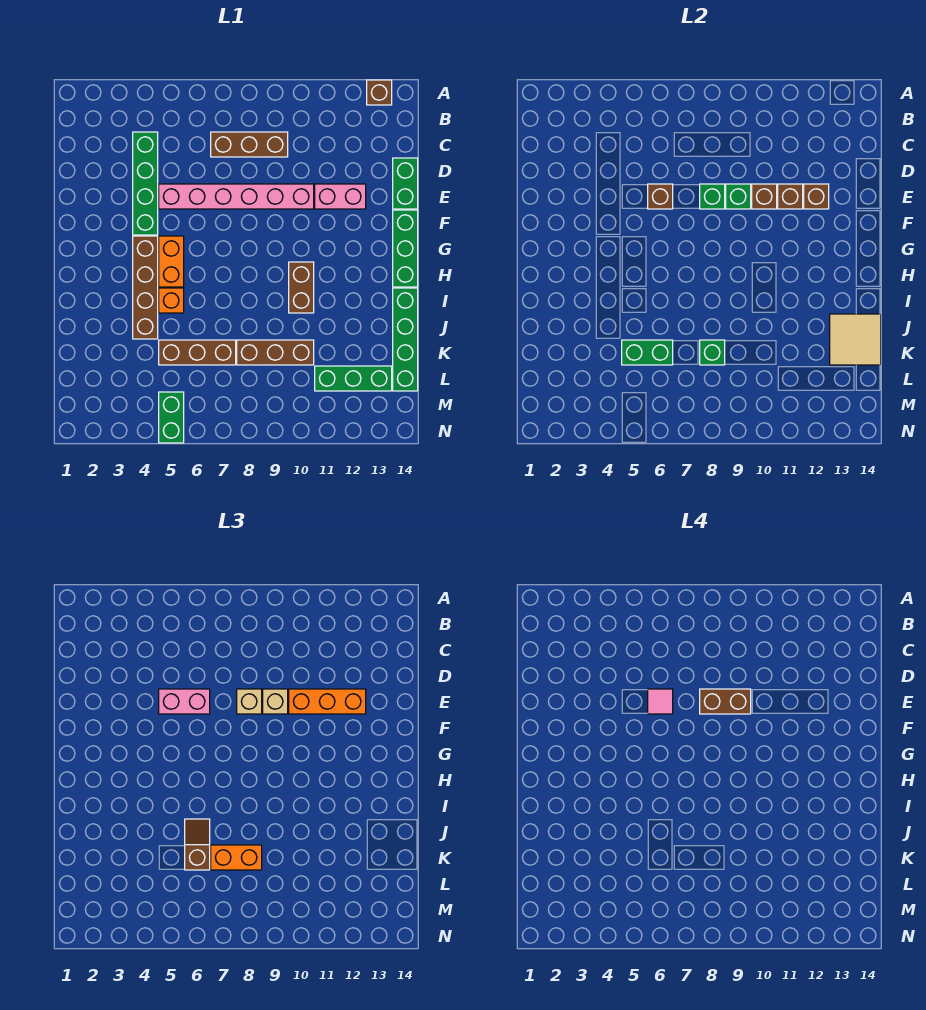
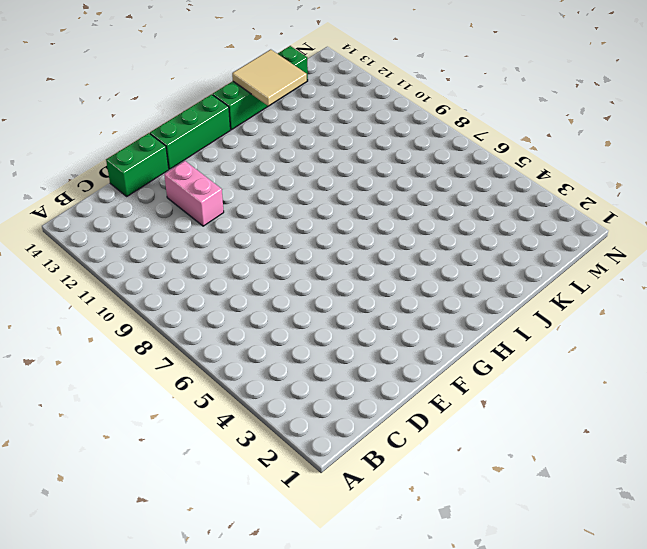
none -> brown 1x1 brick [367,80,392,105]
none -> green 1x4 brick [133,132,158,235]
none -> brown 1x3 brick [211,132,288,157]
none -> pink 1x6 brick [159,184,314,209]

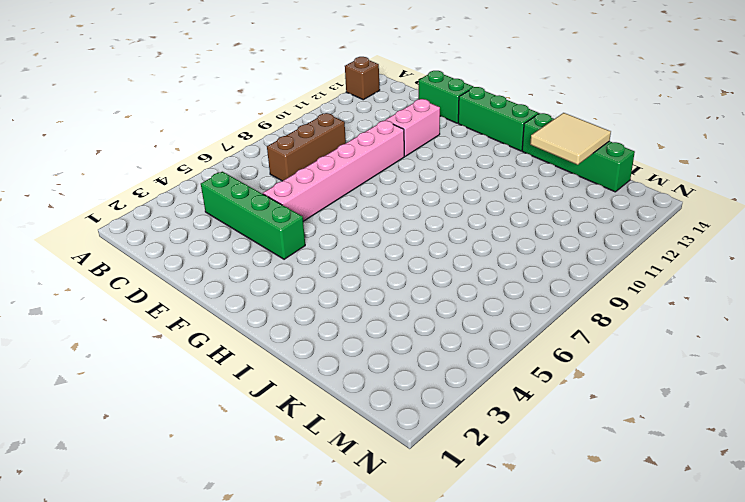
none -> brown 1x4 brick [133,236,158,339]
none -> orange 1x2 brick [159,236,184,287]
none -> brown 1x2 brick [289,262,314,313]
none -> orange 1x1 brick [159,288,184,313]

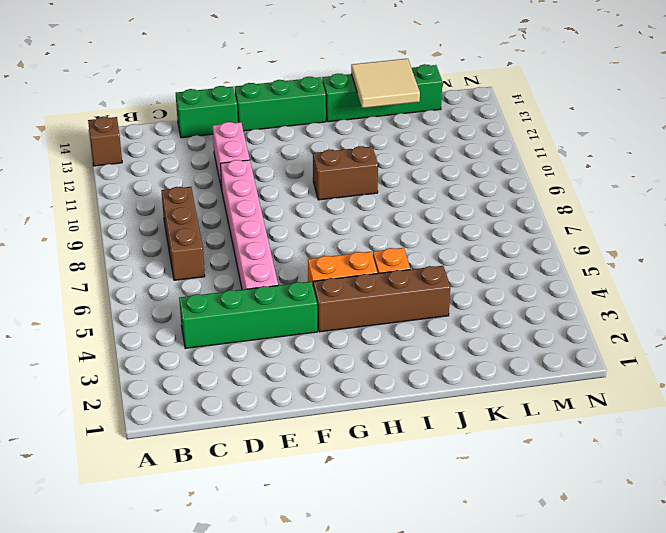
none -> brown 1x3 brick [159,340,236,365]
none -> brown 1x3 brick [237,340,314,365]
none -> green 1x3 brick [315,366,392,391]
none -> green 1x2 brick [159,392,184,443]

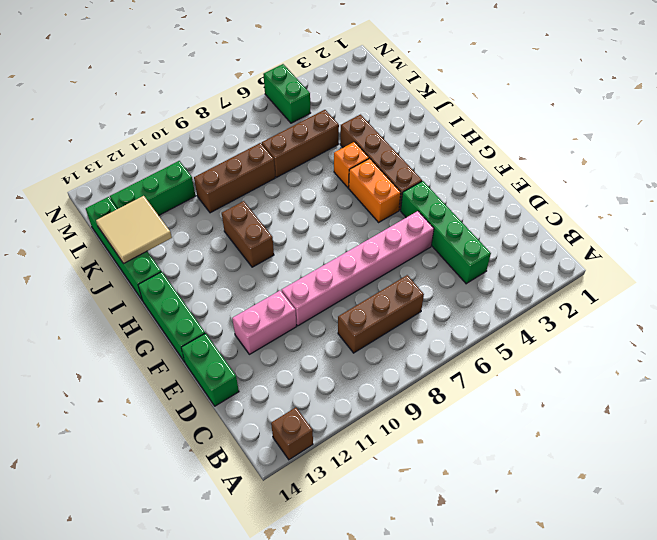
none -> brown 1x1 brick [648,184,673,209]
none -> green 1x1 brick [700,184,725,209]
none -> green 1x1 brick [726,184,751,209]
none -> brown 1x1 brick [752,184,777,209]

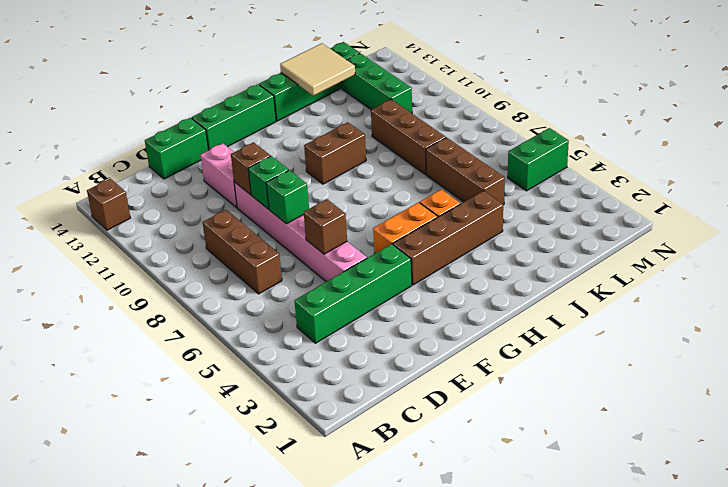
none -> brown 1x1 brick [778,184,803,209]
none -> brown 1x1 brick [804,184,829,209]
none -> green 1x2 brick [622,340,673,365]
none -> green 1x1 brick [700,340,725,365]

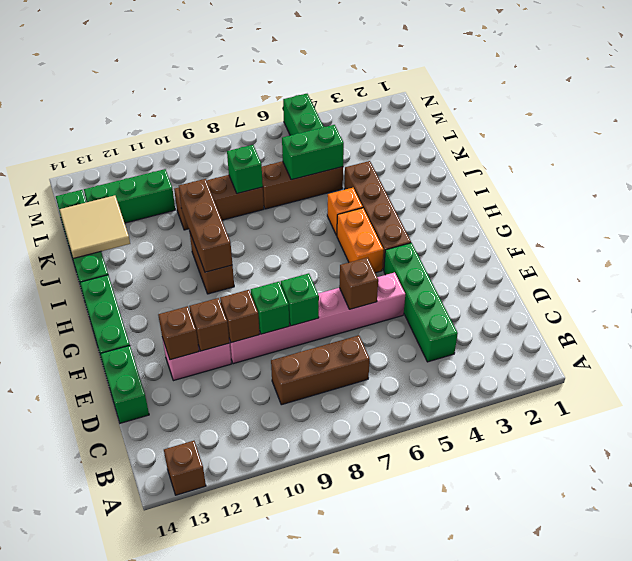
brown 1x3 brick [179,179,232,272] -> none
none -> pink 1x2 brick [159,689,210,714]
none -> tan 1x1 brick [237,689,262,714]
none -> tan 1x1 brick [263,689,288,714]
none -> orange 1x3 brick [289,689,366,714]

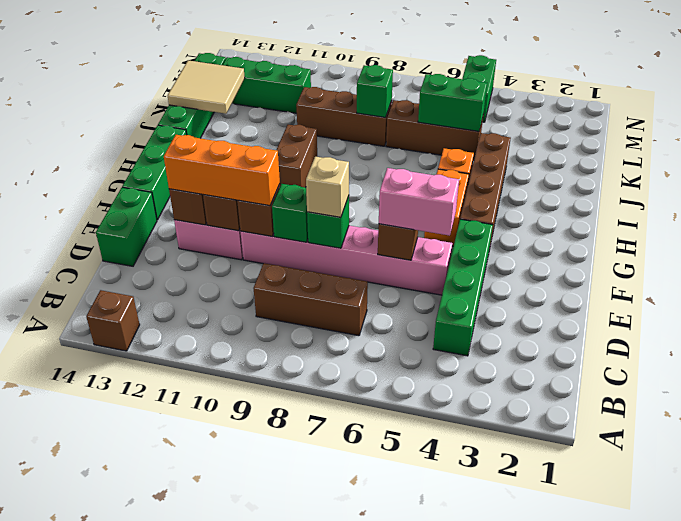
none -> tan 1x1 brick [263,689,288,714]
none -> brown 1x2 slope [185,819,210,870]
none -> orange 1x2 brick [211,845,262,870]
none -> pink 1x1 tile [648,689,673,714]

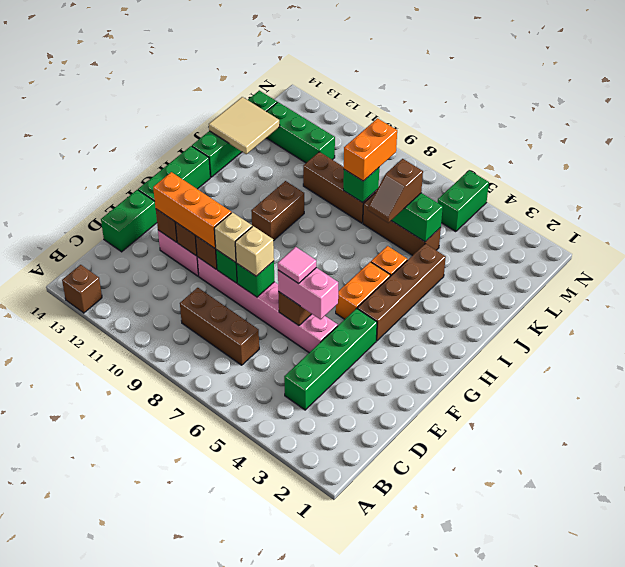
orange 1x2 brick [344,118,397,181] -> orange 1x2 brick turned to [211,845,262,870]
none -> brown 1x2 brick [700,689,751,714]

